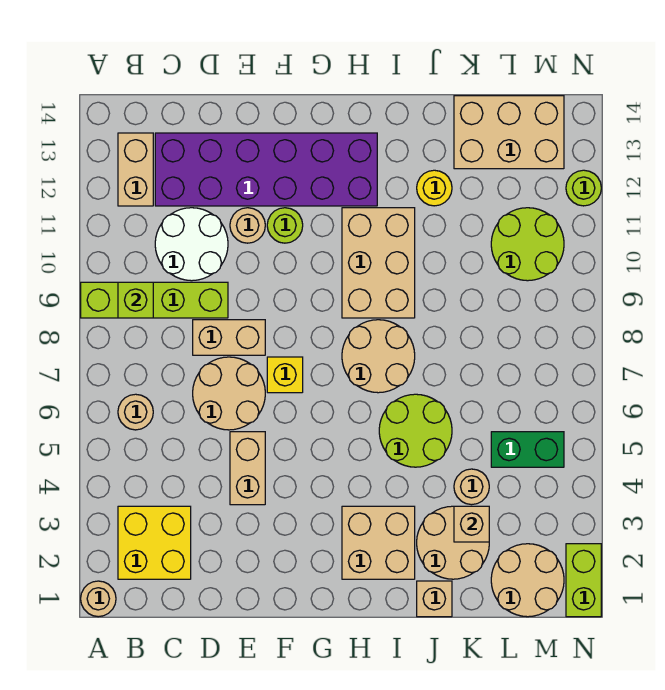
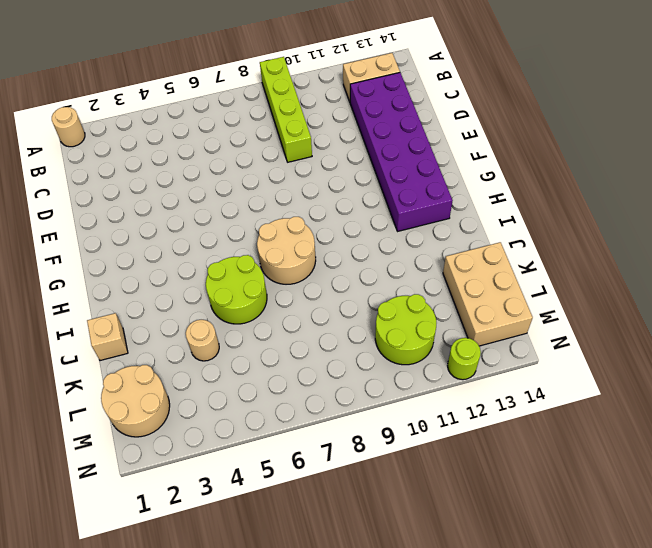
none -> yellow 2x2 brick [118,506,191,579]
none -> tan 1x1 round brick [118,394,153,430]
none -> white 2x2 round brick [155,208,228,281]

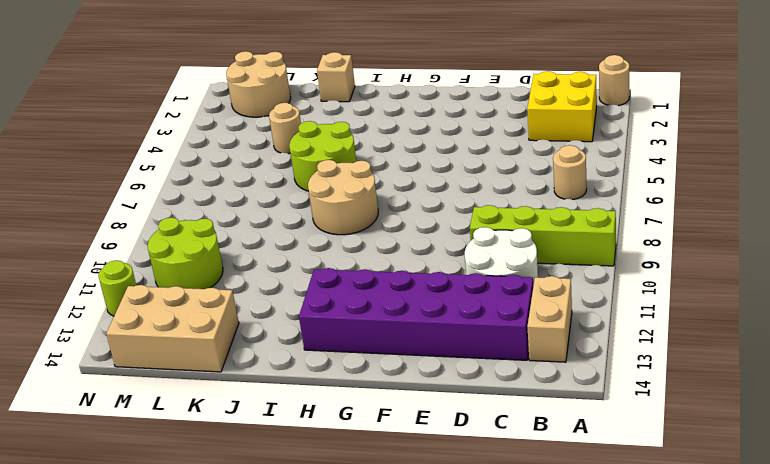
none -> tan 2x2 round brick [193,357,265,430]
none -> tan 1x2 brick [193,320,265,355]
none -> tan 1x2 brick [230,432,265,505]

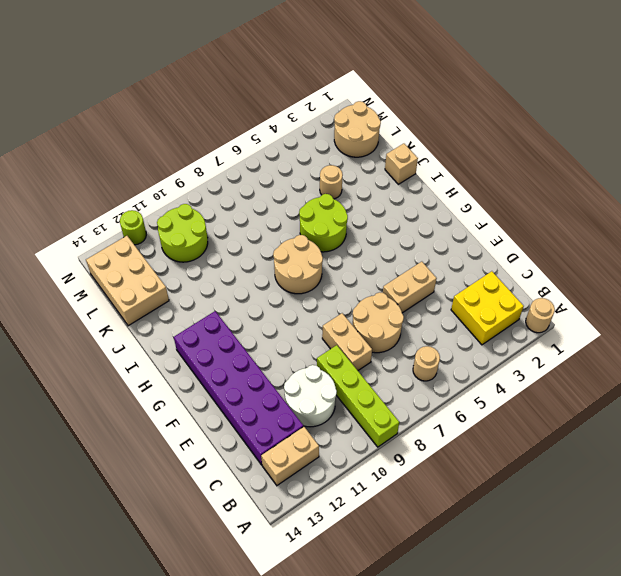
none -> tan 1x1 round brick [230,208,265,243]
none -> yellow 1x1 brick [267,357,303,393]
none -> lime 1x1 round brick [267,208,303,243]

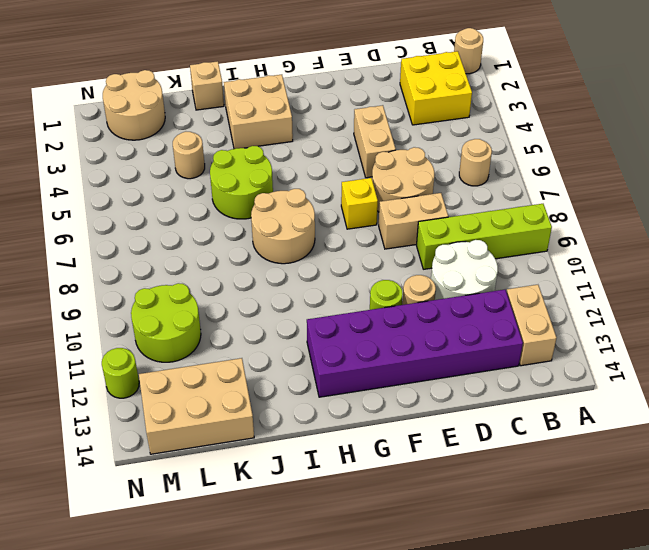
none -> tan 2x3 brick [342,208,415,318]
none -> tan 2x2 round brick [417,506,489,579]
none -> yellow 1x1 round brick [417,170,452,206]

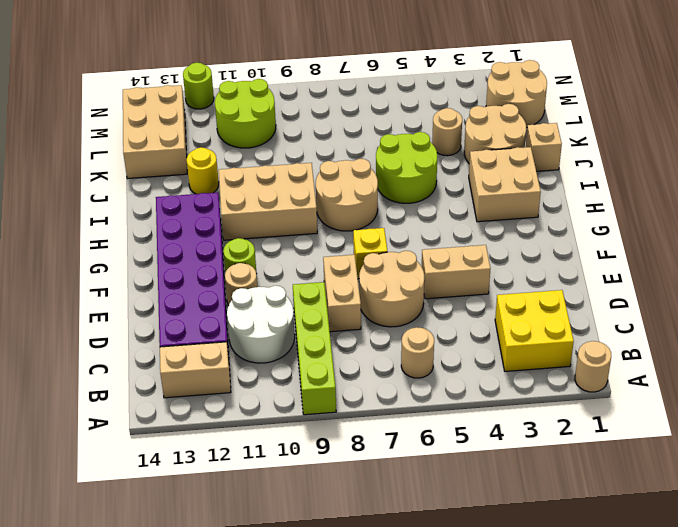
none -> green 1x2 brick [491,432,564,467]
none -> lime 1x2 brick [566,544,601,617]
none -> lime 1x1 brick [118,282,153,318]

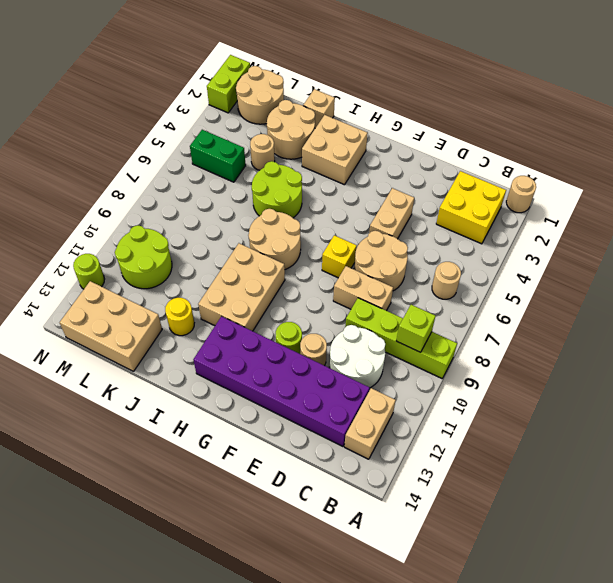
none -> tan 1x1 brick [454,506,489,542]

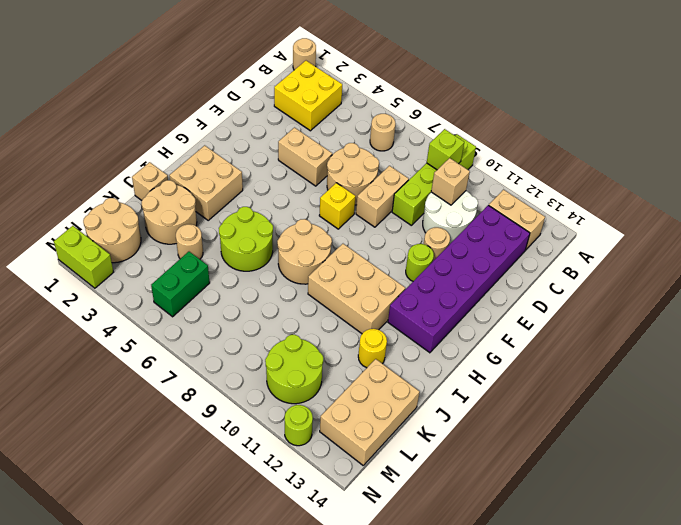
tan 1x1 brick [431,158,470,205] -> tan 1x1 brick moved to [454,506,489,542]

